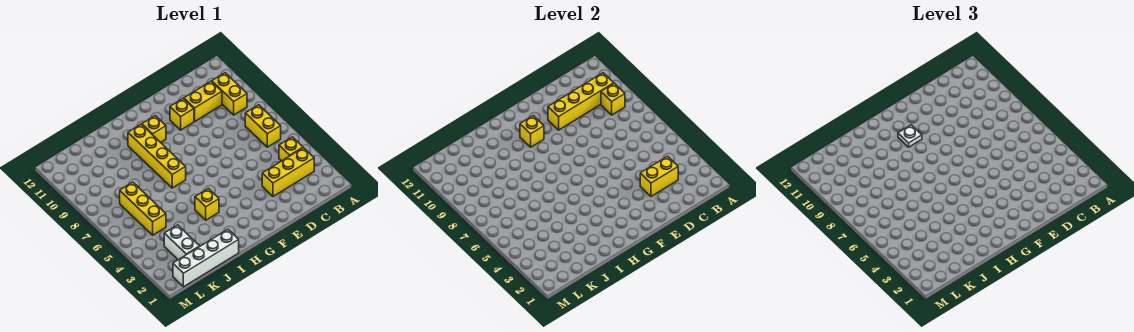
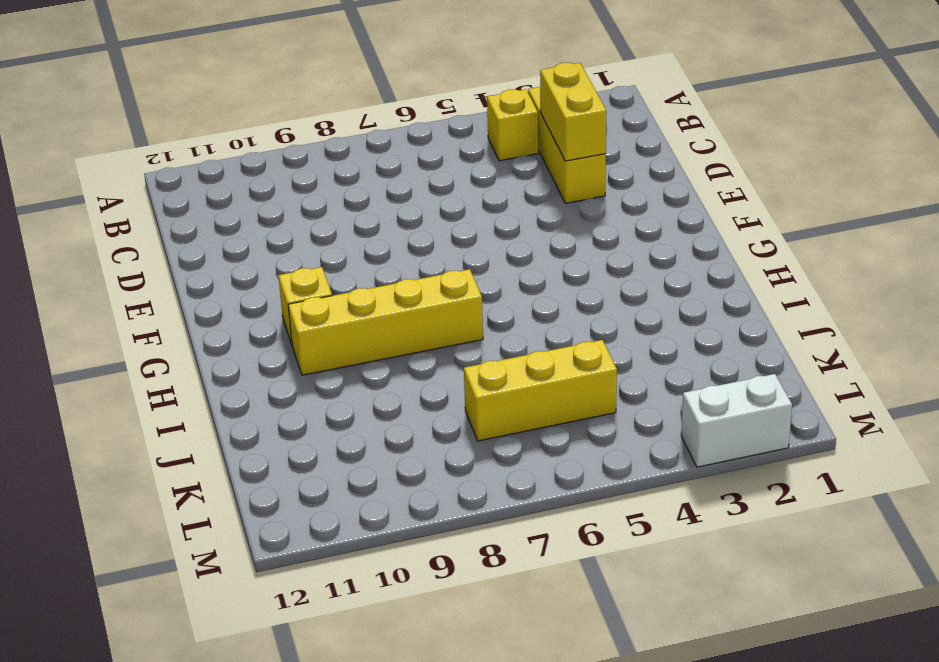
white 1x2 brick [681,374,792,467] -> white 1x2 brick moved to [164,225,200,260]
none -> yellow 1x2 brick [245,105,281,147]
none -> yellow 1x2 brick [212,73,247,115]
none -> yellow 1x2 brick [184,81,222,121]

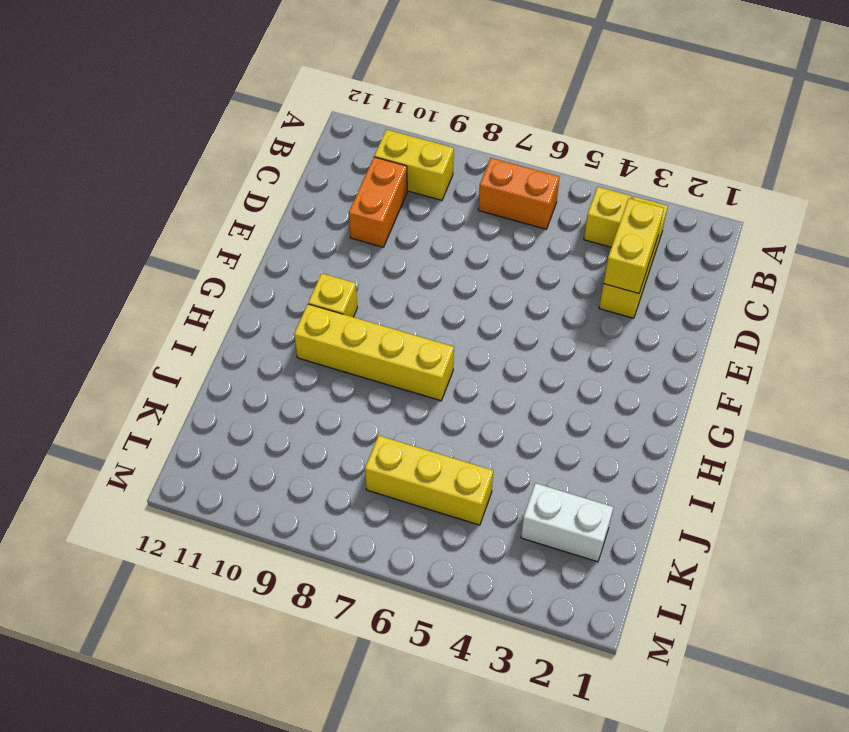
orange 1x2 brick [478,158,559,229] -> yellow 1x2 brick [245,105,281,147]
orange 1x2 brick [349,157,407,247] -> yellow 1x2 brick [184,81,222,121]
none -> yellow 1x1 brick [170,99,194,130]
none -> yellow 1x1 brick [195,189,219,220]
none -> white 1x4 brick [173,230,239,287]

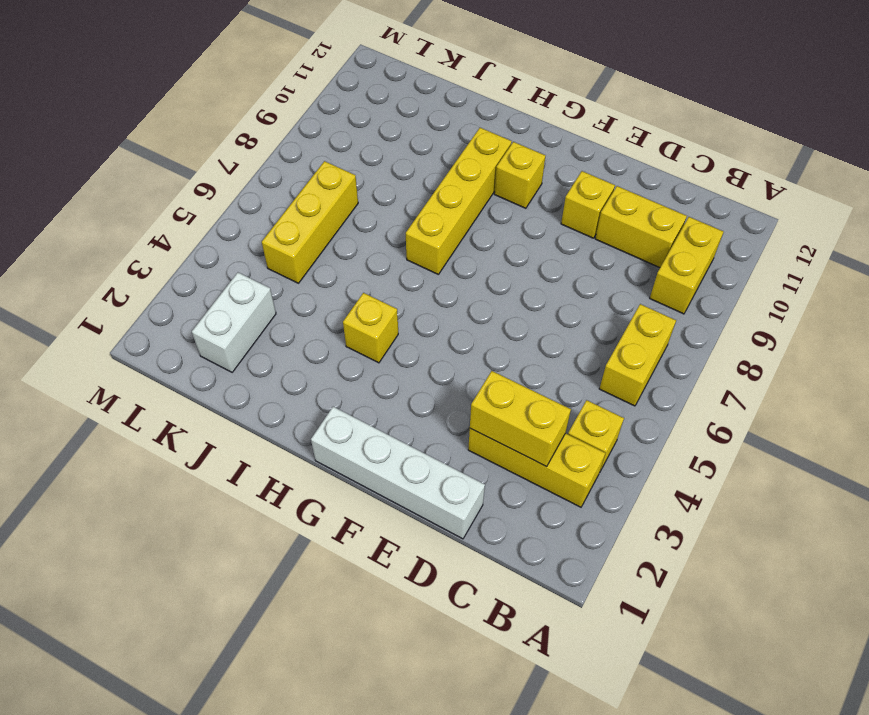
white 1x4 brick [311,407,485,539] -> white 1x4 brick moved to [173,230,239,287]
none -> yellow 1x1 brick [601,83,625,115]
none -> yellow 1x4 brick [548,73,614,130]
none -> yellow 1x1 brick [520,116,544,147]

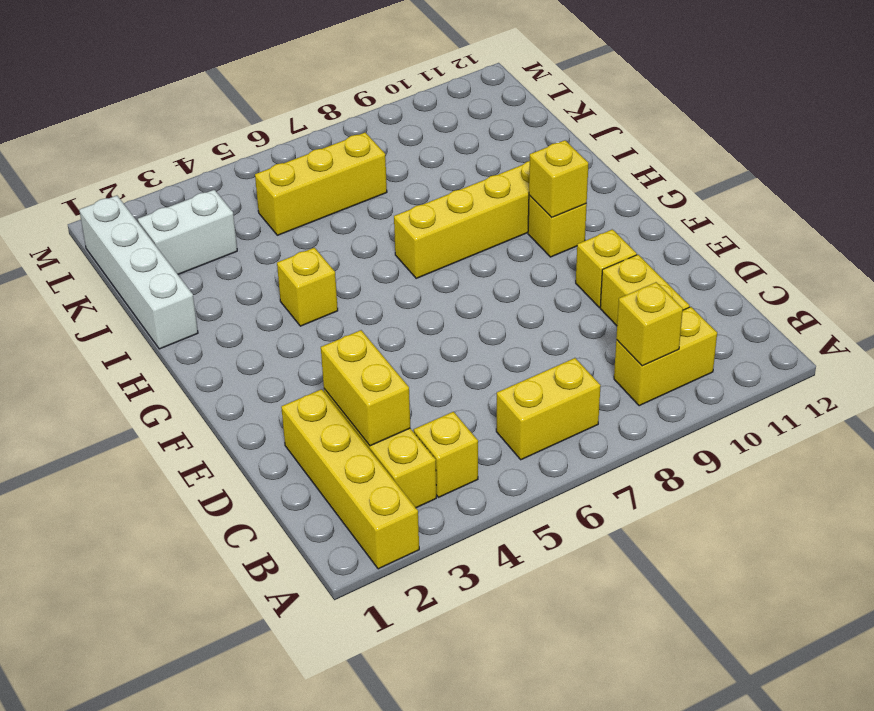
yellow 1x4 brick [281,389,419,569] -> yellow 1x4 brick moved to [548,73,614,130]
none -> white 1x1 plate [898,125,922,147]

